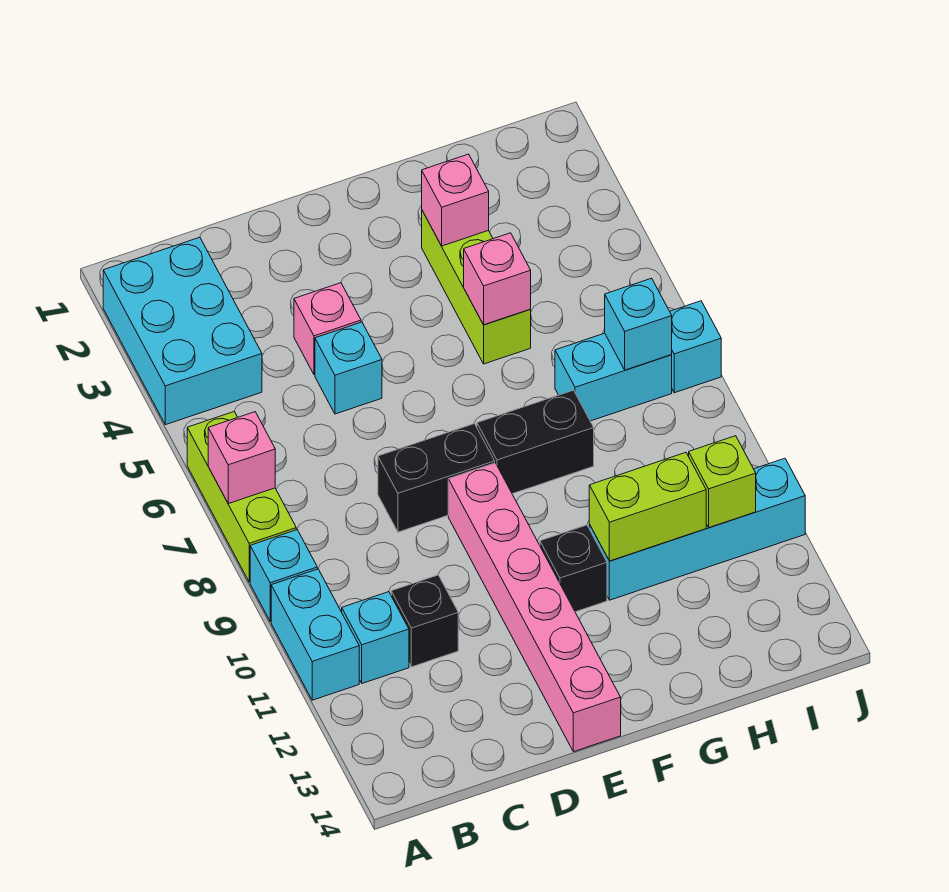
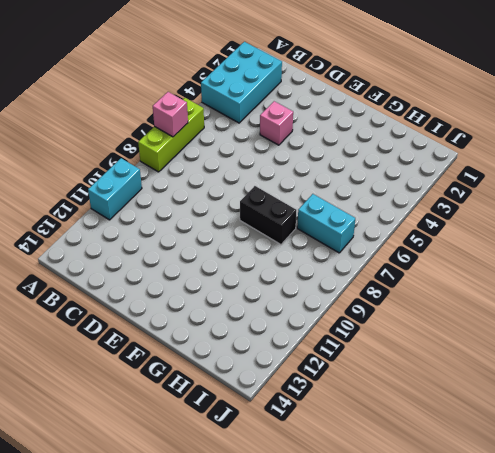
none -> cyan 1x1 brick [250,530,317,621]
none -> cyan 1x1 brick [342,592,409,683]
none -> black 1x1 brick [391,575,458,667]

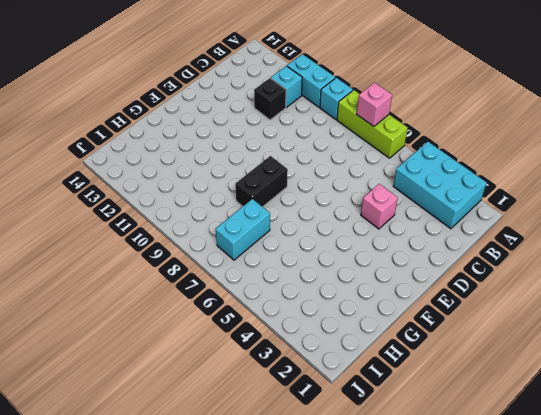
none -> cyan 1x1 brick [315,322,382,414]
none -> black 1x2 brick [378,424,495,532]
none -> pink 1x6 brick [448,463,621,752]

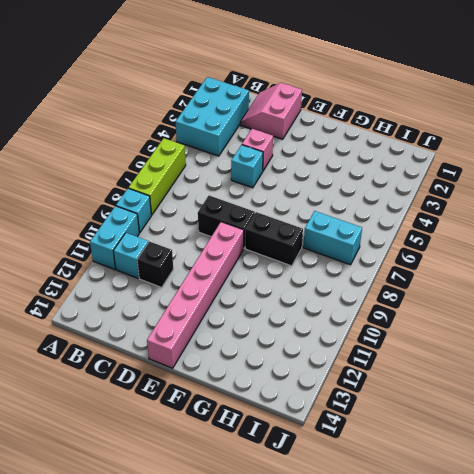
pink 2x2 slope [240,83,302,139] -> none
none -> black 1x1 brick [540,525,607,612]
none -> lime 1x3 brick [422,211,531,364]
none -> cyan 1x4 brick [589,458,805,600]

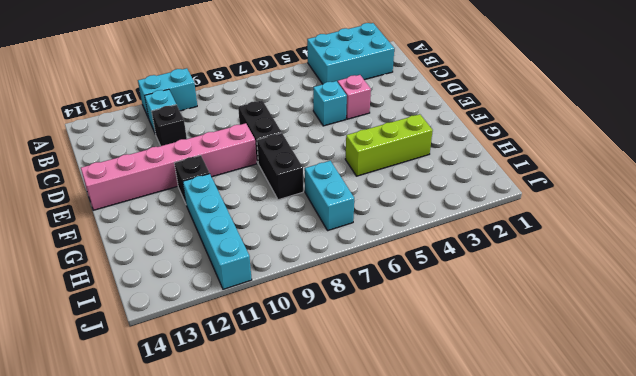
none -> lime 1x3 brick [187,412,296,582]
none -> cyan 1x1 brick [250,530,317,621]
none -> cyan 1x1 brick [670,301,721,393]

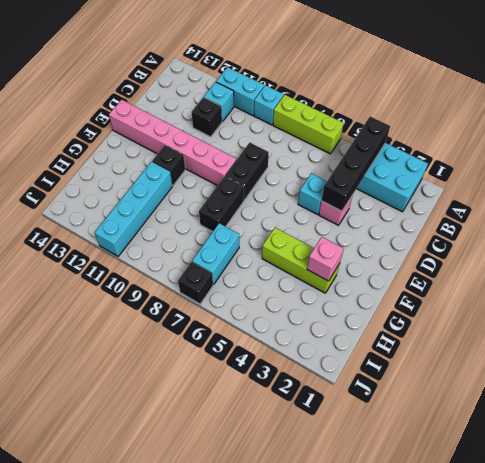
black 1x4 brick [321,117,390,211] -> none
black 1x1 brick [178,262,213,304] -> cyan 1x1 brick [670,301,721,393]
none -> pink 1x1 brick [208,412,275,504]
none -> pink 1x1 brick [464,233,531,325]
none -> lime 1x2 brick [589,453,706,561]

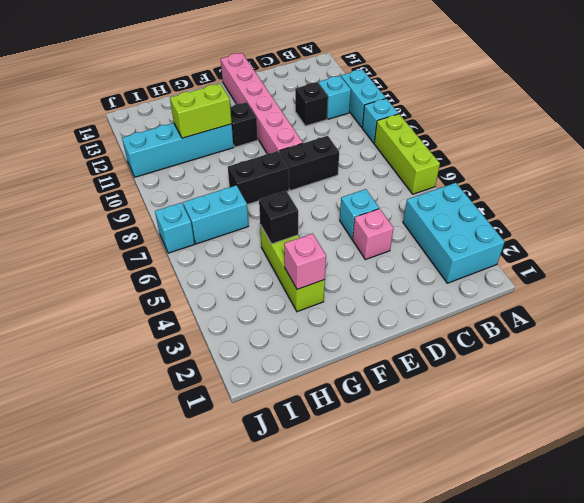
black 1x1 brick [259,191,298,244] -> pink 1x1 brick [464,233,531,325]
none -> pink 1x1 brick [208,412,275,504]
none -> cyan 1x1 brick [605,278,672,370]
none -> lime 1x1 brick [689,436,756,528]

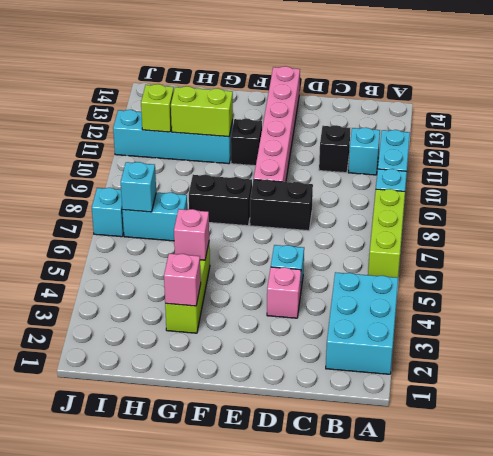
none -> pink 1x1 brick [208,412,275,504]

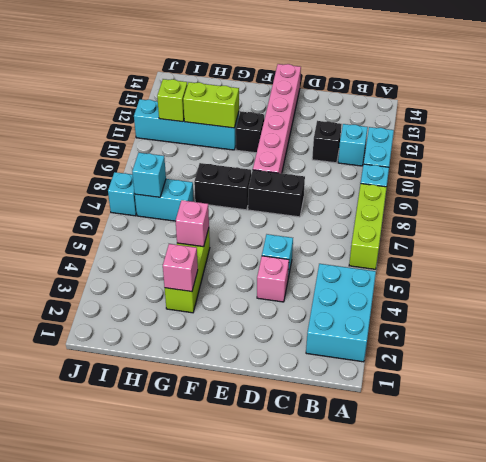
none -> pink 1x1 brick [208,412,275,504]

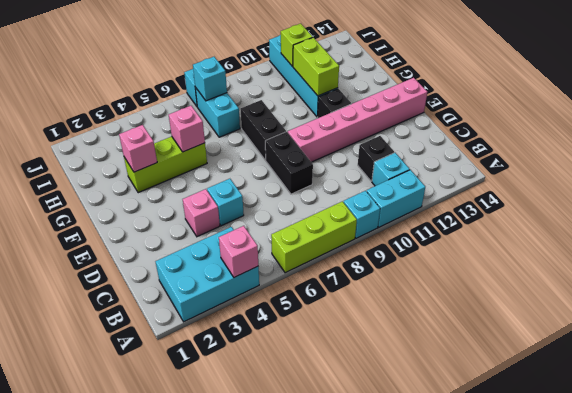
pink 1x1 brick [219,226,258,277] -> pink 1x1 brick moved to [208,412,275,504]

